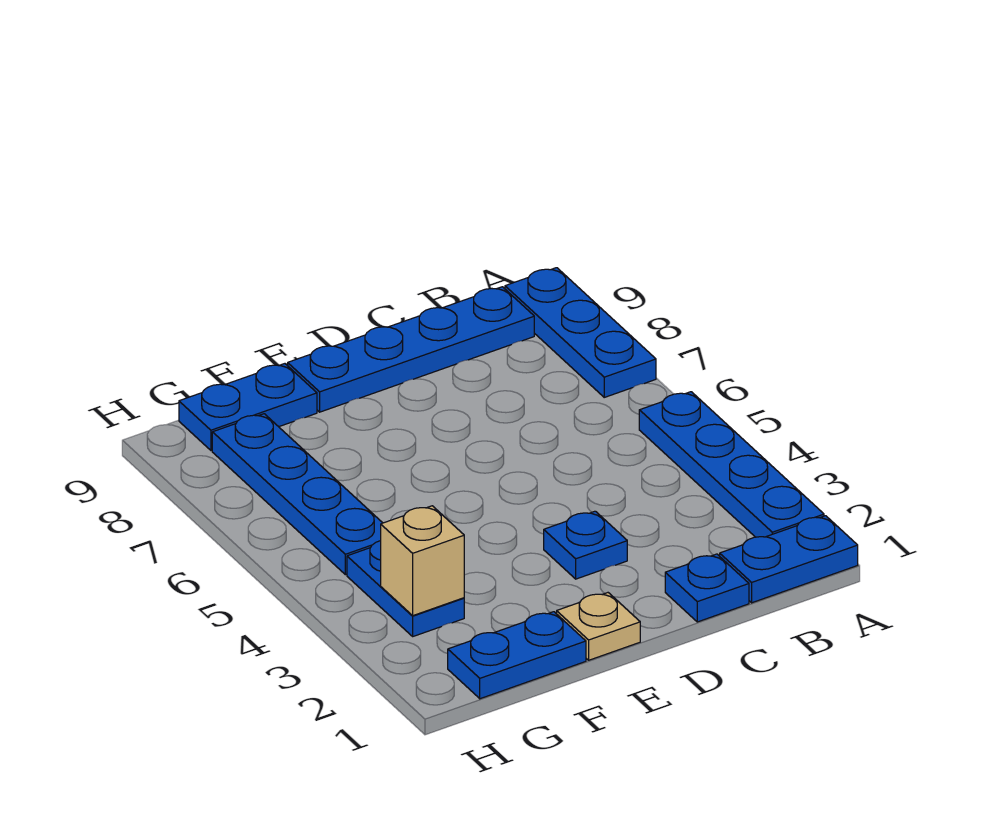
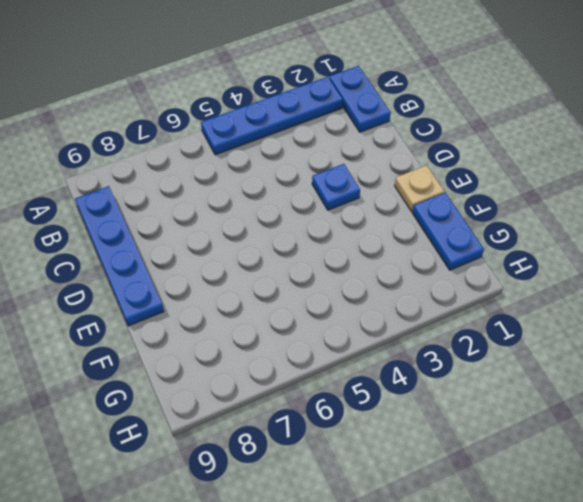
none -> blue 1x3 plate [505,268,656,397]
none -> blue 1x1 plate [665,554,749,622]
none -> blue 1x2 plate [179,364,317,450]

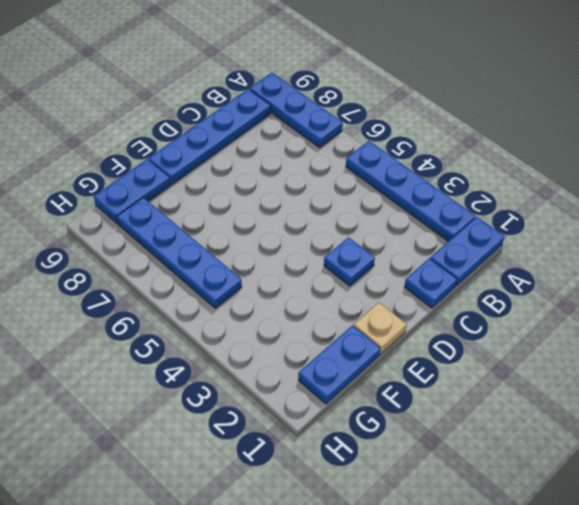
none -> blue 1x2 plate [347,541,464,636]
none -> tan 1x1 brick [381,506,464,616]

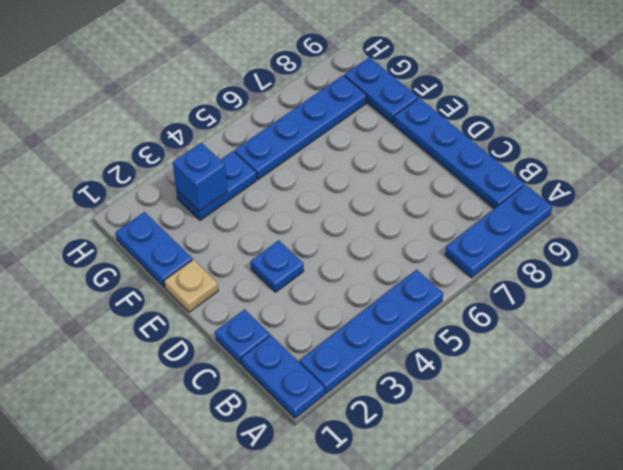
blue 1x1 brick [173,143,227,212] -> tan 1x1 brick [381,506,464,616]

